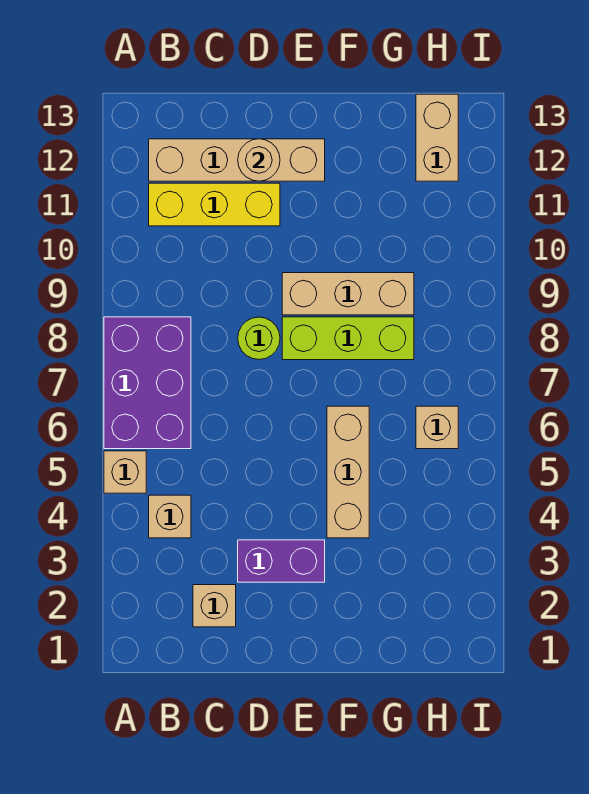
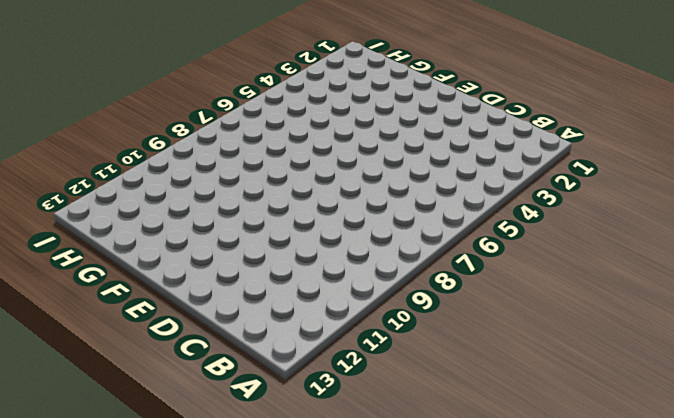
none -> tan 1x1 brick [104,451,146,493]
none -> purple 2x3 brick [104,317,191,449]
none -> tan 1x1 brick [149,495,191,538]

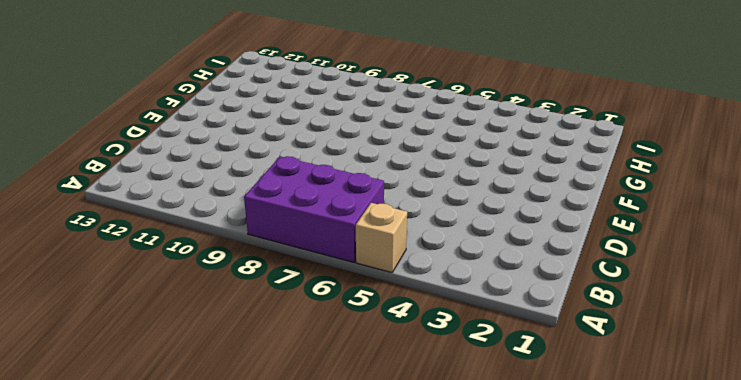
none -> tan 1x1 brick [149,495,191,538]
none -> yellow 1x3 brick [149,183,280,226]
none -> tan 1x4 brick [149,139,325,181]

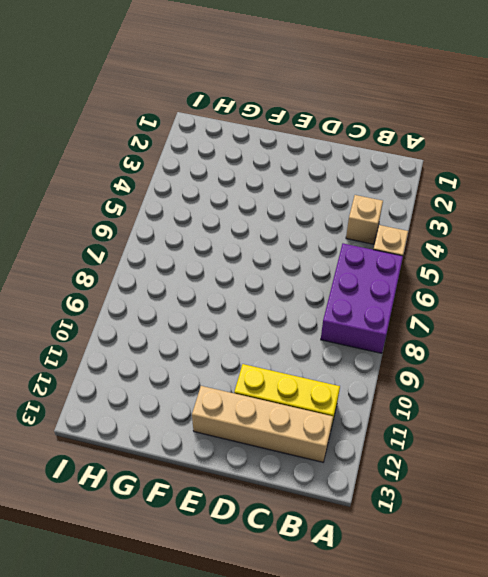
none -> tan 1x1 brick [193,585,236,627]
none -> purple 1x2 brick [238,540,325,582]
none -> lime 1x1 round brick [238,317,280,359]

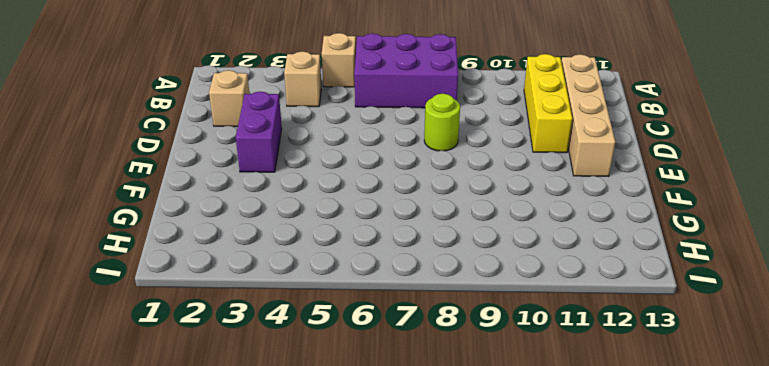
none -> lime 1x3 brick [282,317,414,360]
none -> tan 1x3 brick [282,273,414,315]
none -> tan 1x3 brick [327,406,369,538]

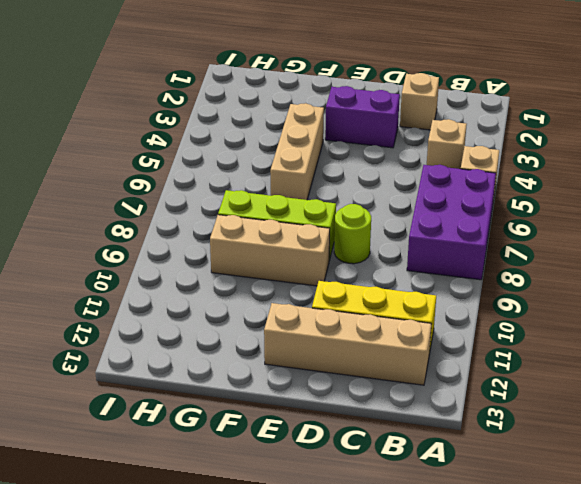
none -> tan 1x1 brick [416,406,458,449]
none -> tan 1x2 brick [416,94,458,181]
none -> tan 1x1 round brick [238,139,280,181]

